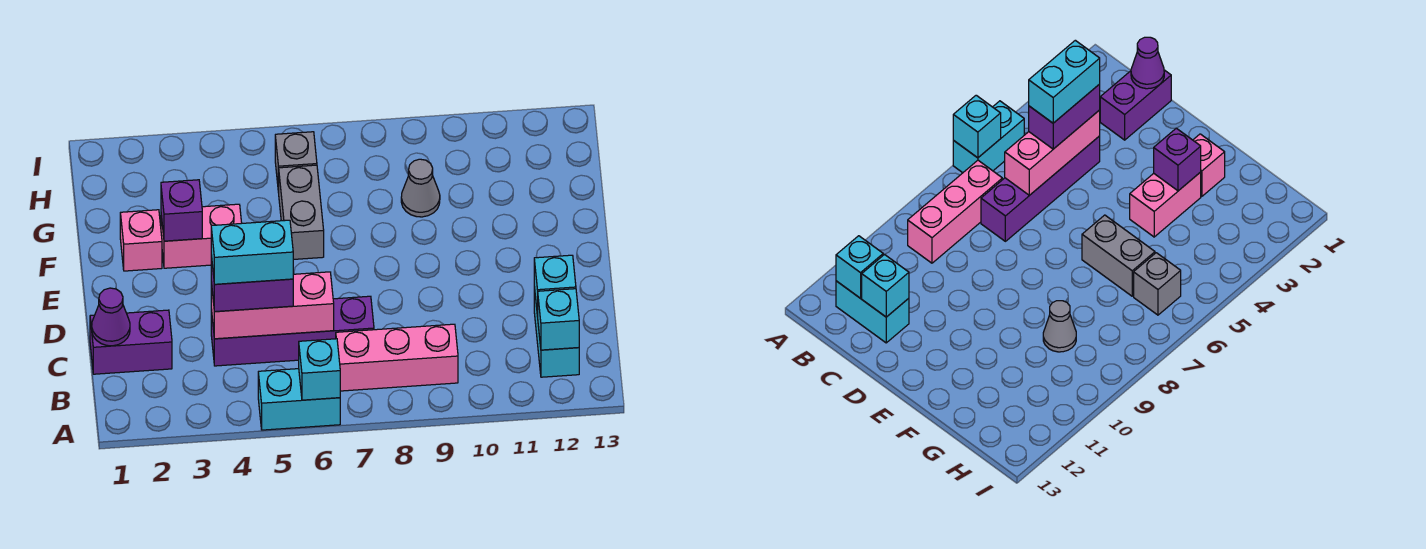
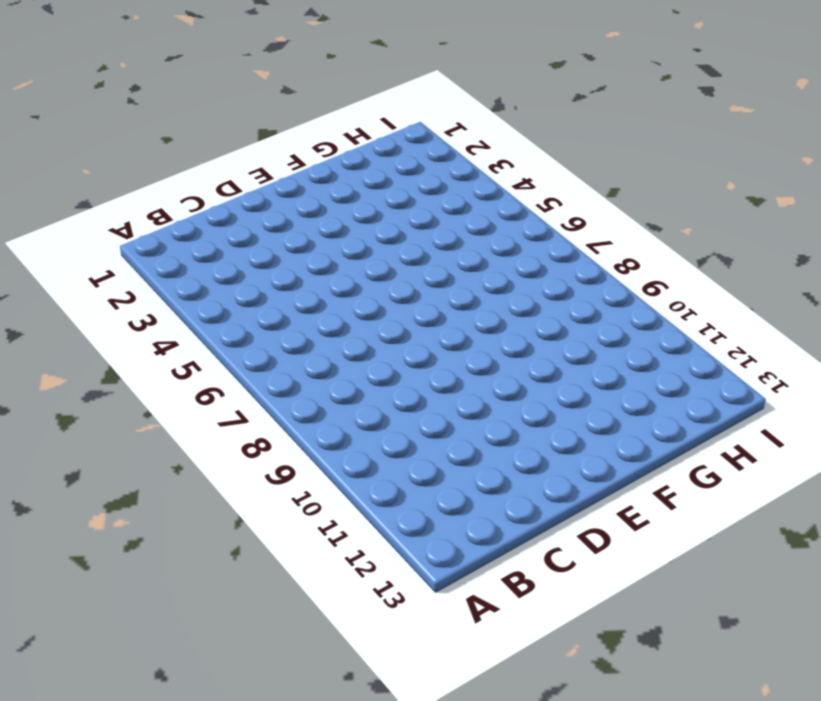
none -> cyan 1x2 brick [258,369,340,430]
none -> pink 1x3 brick [336,324,458,391]
none -> cyan 1x2 brick [534,287,579,377]

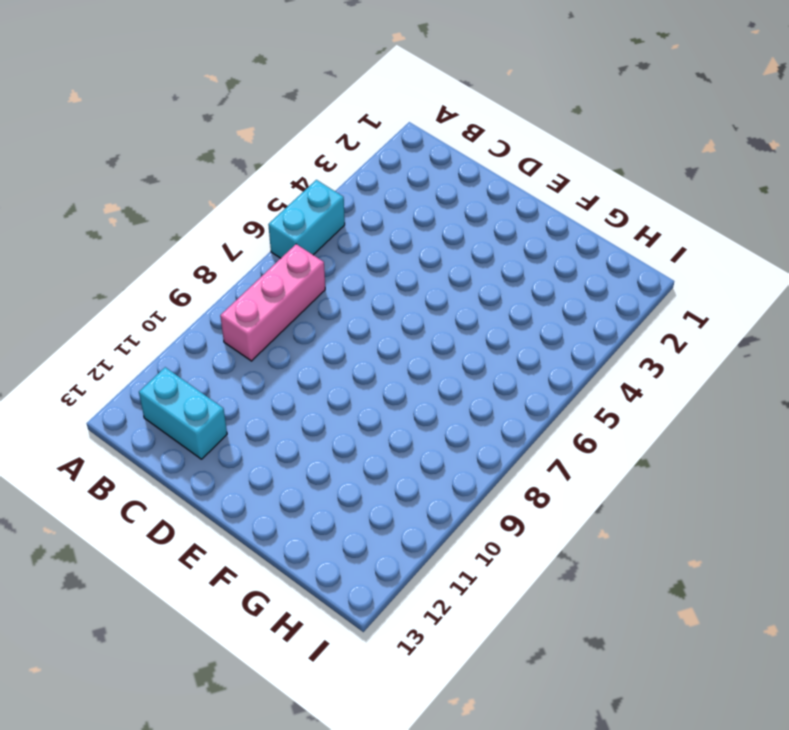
none -> purple 1x2 brick [90,310,172,374]
none -> purple 1x4 brick [211,296,374,366]
none -> pink 1x1 brick [120,210,162,271]

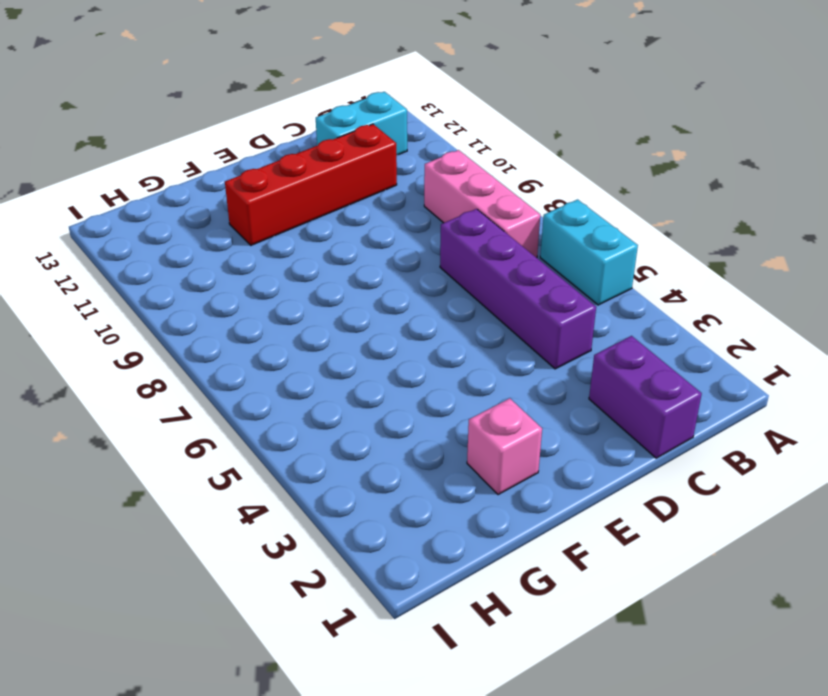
red 1x4 brick [225,124,397,245] -> none
none -> pink 1x2 brick [161,204,242,268]
none -> grey 1x2 brick [279,165,324,259]
none -> grey 1x1 cone [401,159,440,217]

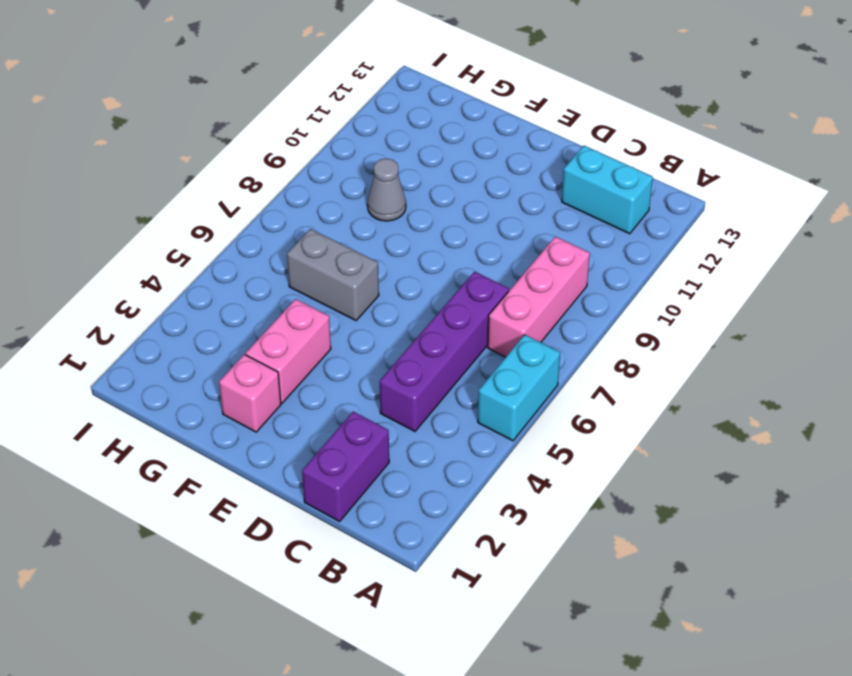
none -> grey 1x1 brick [275,132,317,193]
none -> cyan 1x1 brick [299,339,340,400]
none -> cyan 1x1 brick [537,289,579,350]

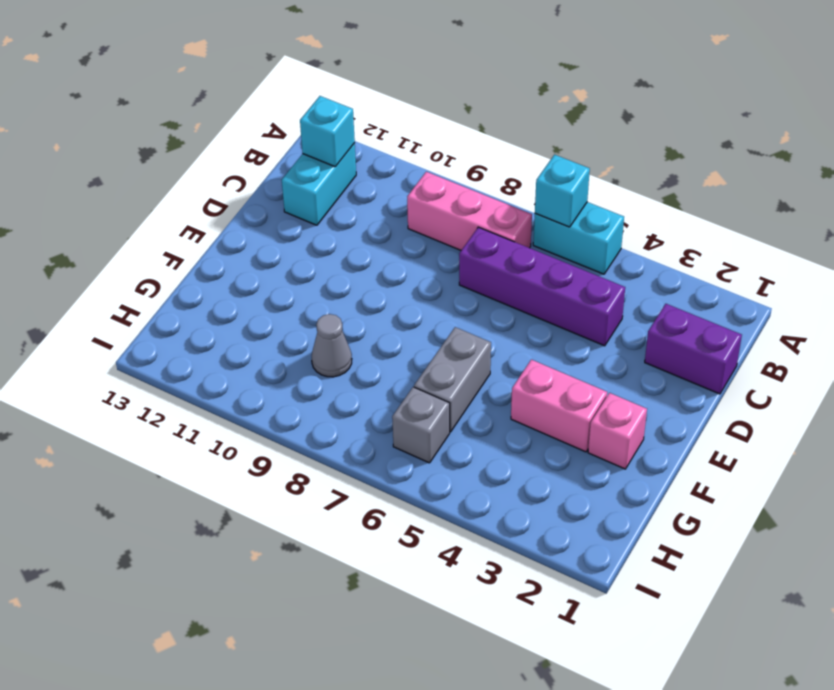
none -> purple 1x1 cone [92,288,130,346]
none -> pink 1x3 brick [211,272,334,339]
none -> cyan 1x1 brick [534,255,576,316]

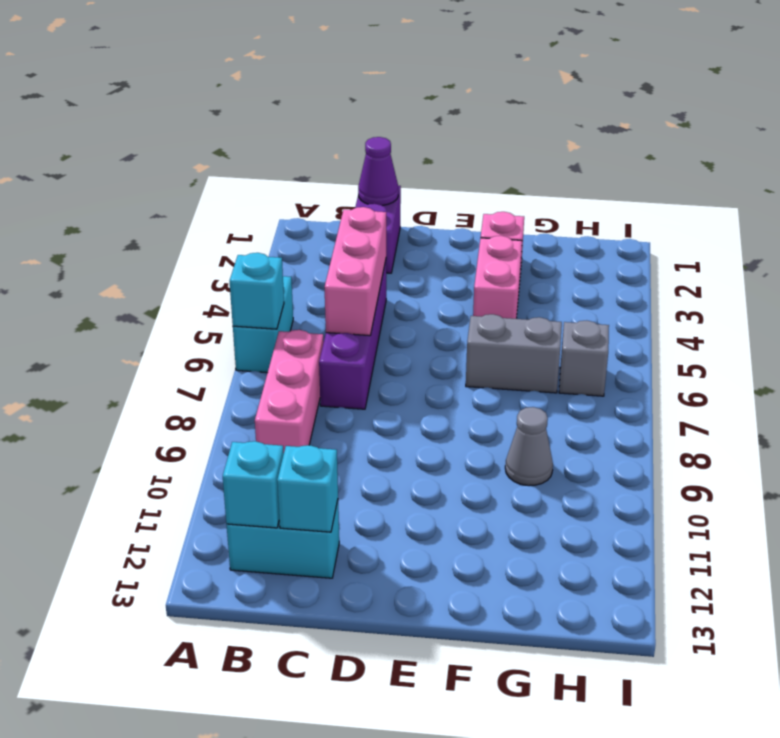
none -> purple 1x1 brick [161,180,202,241]
none -> purple 1x2 brick [211,255,293,312]
none -> cyan 1x2 brick [211,220,293,284]

